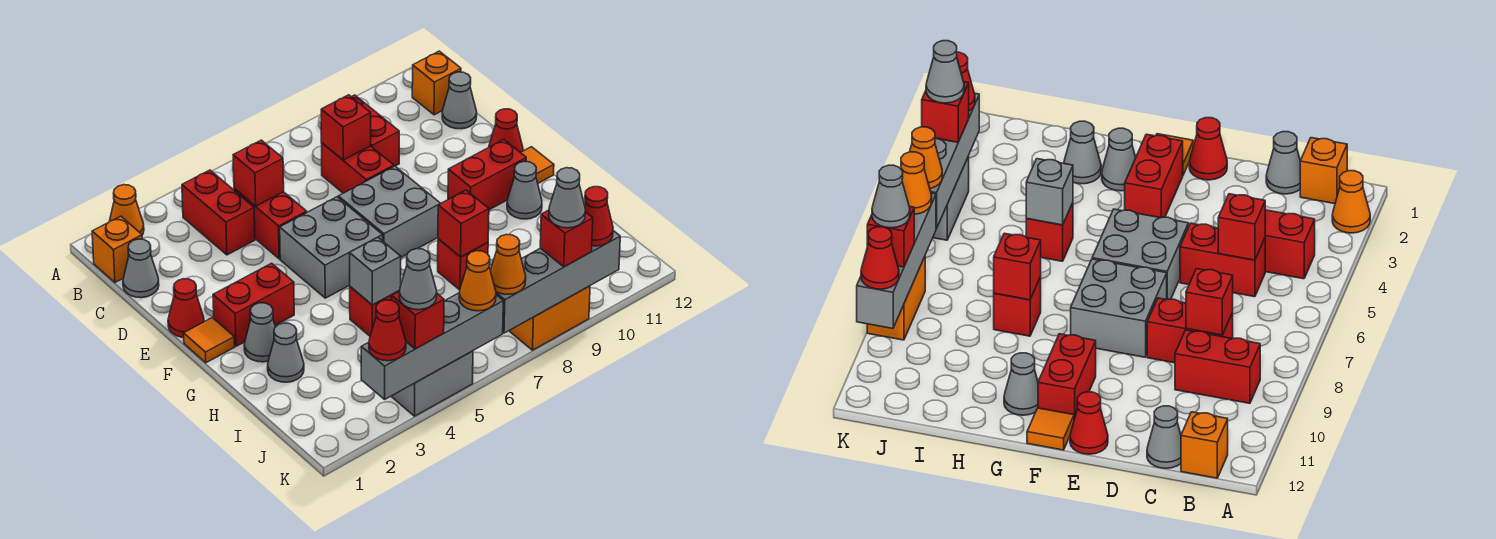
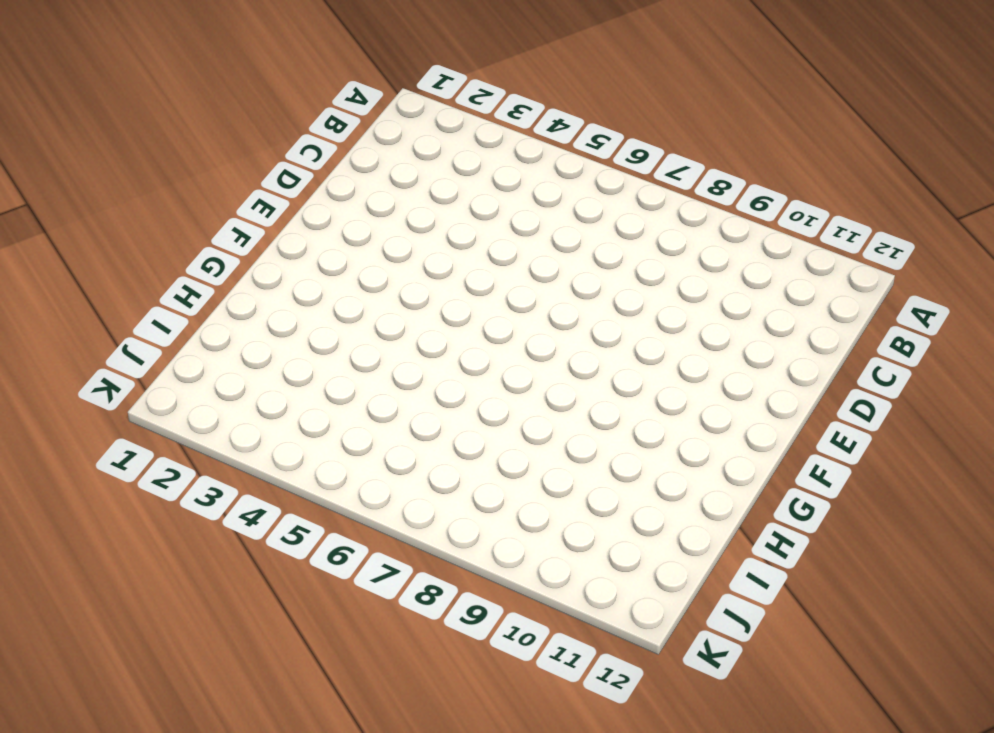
none -> orange 1x1 cone [109,185,144,235]
none -> orange 1x1 brick [92,216,142,282]
none -> red 1x2 brick [182,170,255,255]
none -> red 1x2 brick [352,95,399,166]

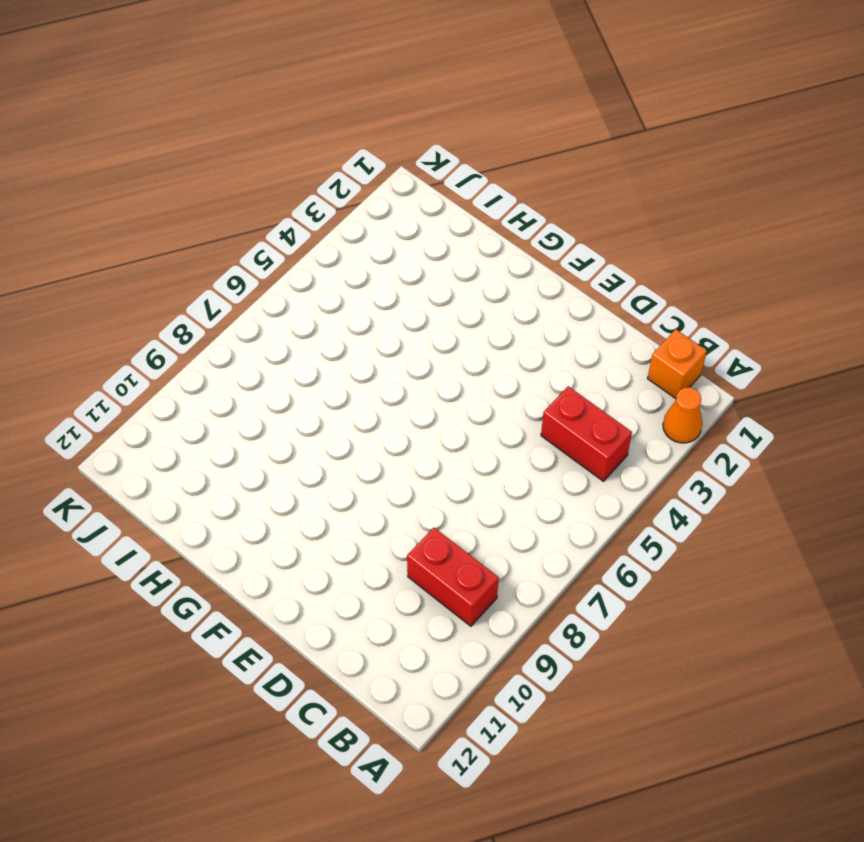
none -> orange 1x1 brick [412,51,461,115]
none -> grey 1x1 cone [123,239,159,298]
none -> red 1x2 brick [234,189,307,259]
none -> red 1x2 brick [322,143,394,193]

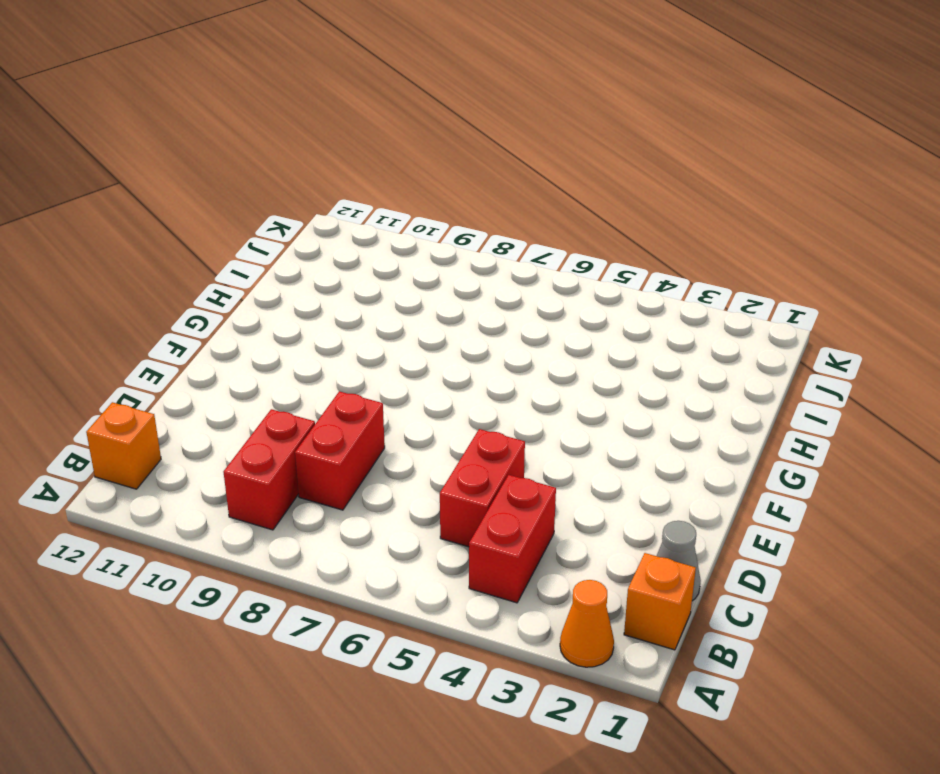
none -> grey 1x1 cone [442,72,477,129]
none -> red 1x1 cone [168,279,204,337]
none -> grey 2x2 brick [280,197,383,298]
none -> grey 2x2 brick [338,166,440,257]

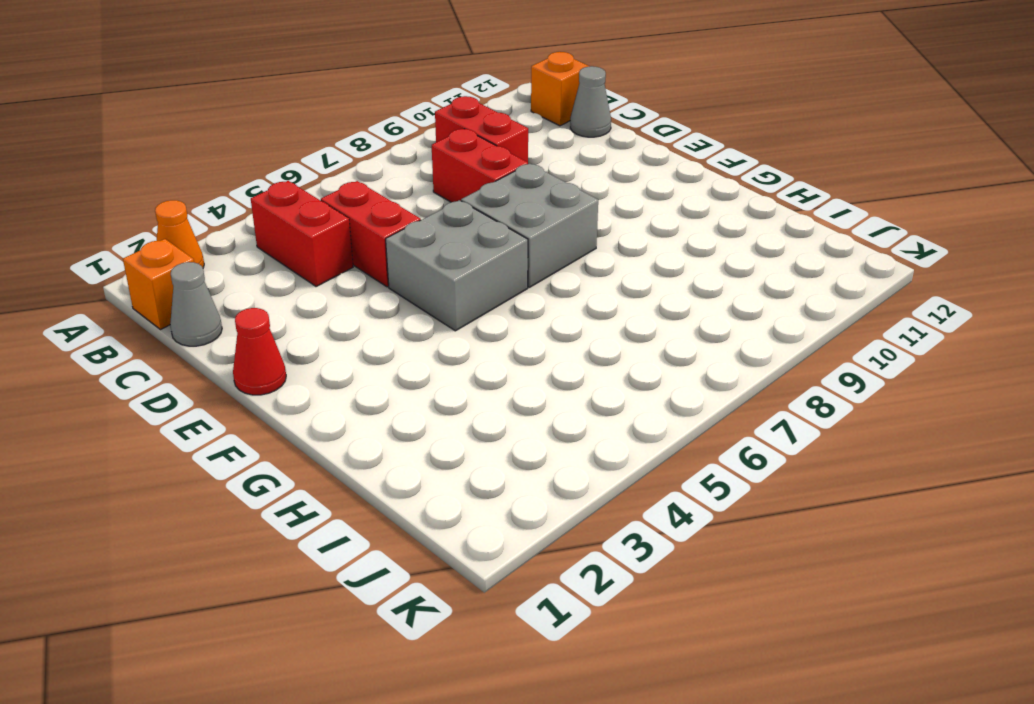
none -> red 1x1 cone [489,109,523,152]
none -> orange 1x1 tile [184,318,235,363]
none -> red 1x2 brick [213,263,294,346]
none -> red 1x2 brick [448,140,526,210]

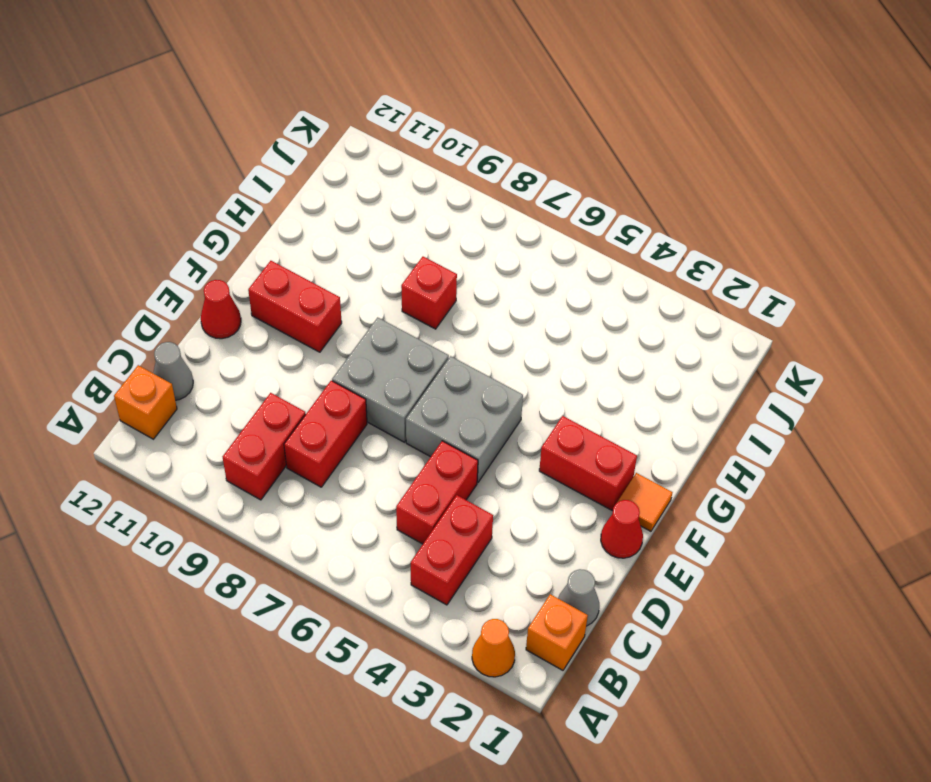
none -> orange 1x1 tile [520,147,554,183]
none -> grey 1x1 cone [244,303,275,362]
none -> grey 1x1 cone [507,161,542,219]
none -> grey 1x1 cone [268,323,304,382]

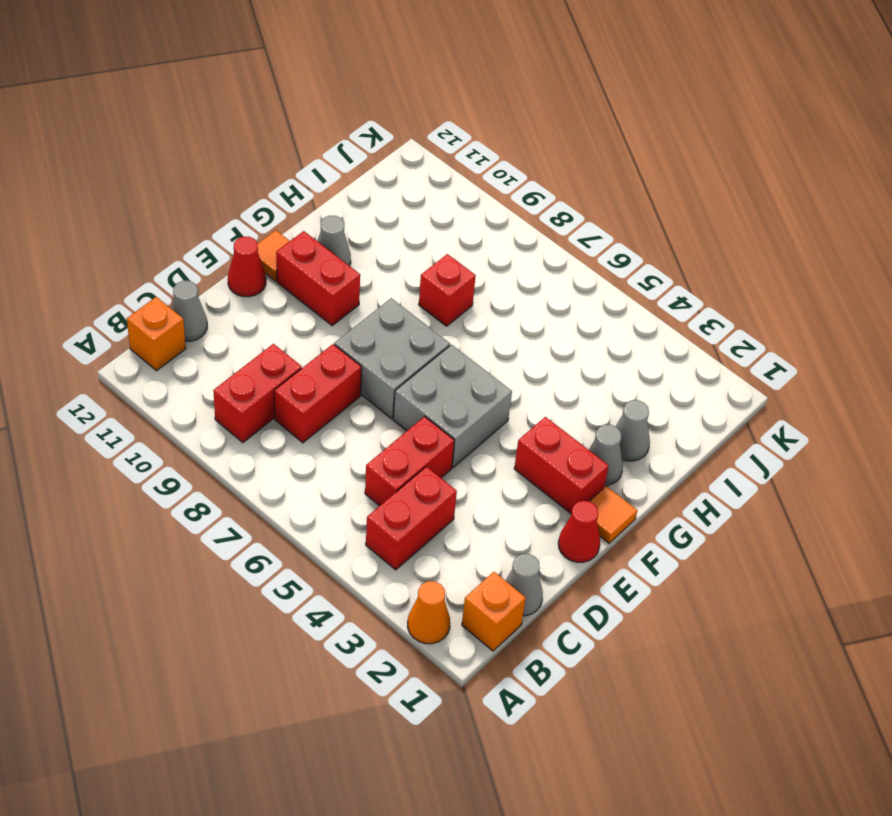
none -> red 1x1 brick [350,287,399,336]
none -> grey 1x2 brick [392,351,473,416]
none -> orange 1x2 brick [509,286,590,350]
none -> red 1x1 brick [233,140,284,206]

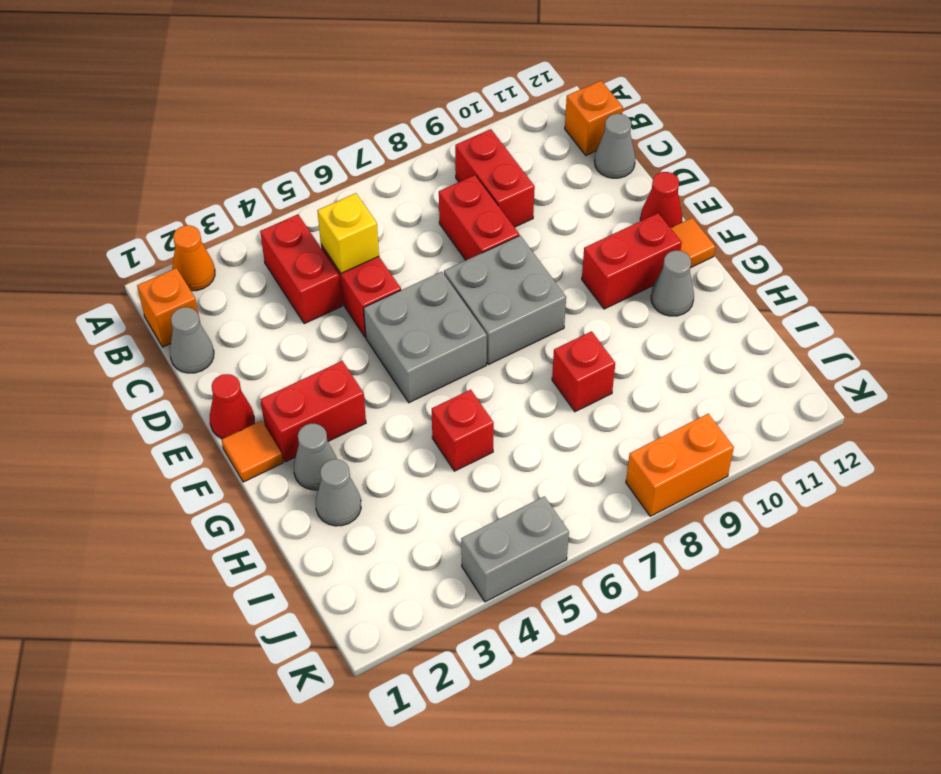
yellow 1x1 brick [317,193,379,273] -> red 1x1 brick [233,140,284,206]
none -> red 1x1 brick [321,95,371,160]
none -> grey 1x1 brick [350,237,401,305]
none -> red 1x1 brick [438,190,489,257]
none -> grey 1x4 brick [361,293,503,399]

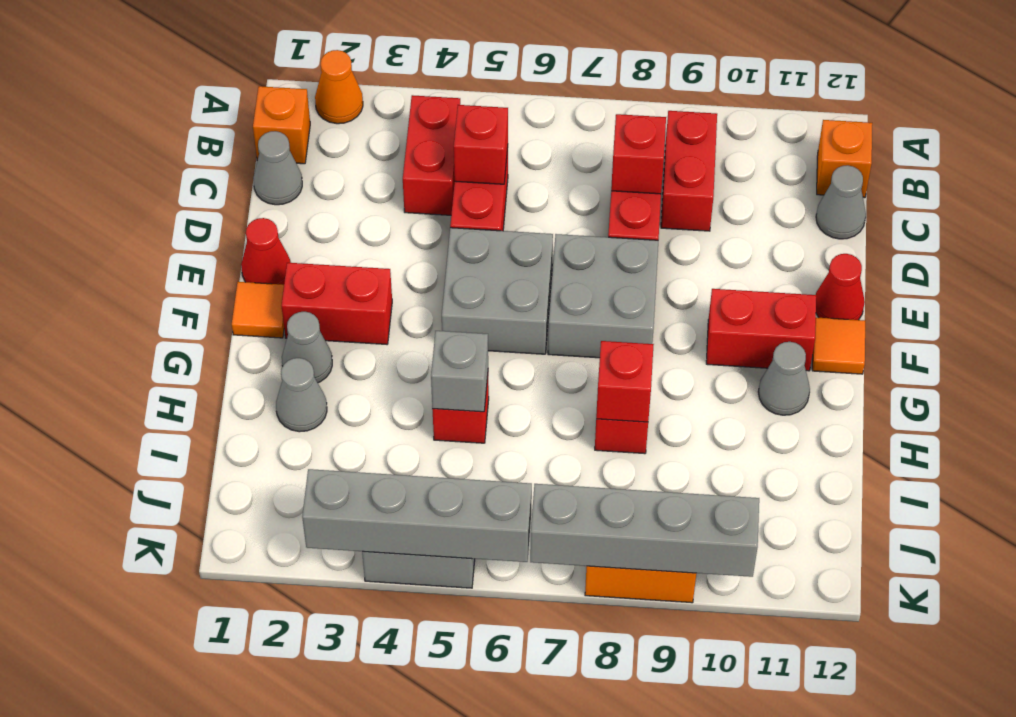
none -> red 1x1 cone [369,300,406,361]
none -> red 1x1 brick [392,292,444,349]
none -> orange 1x1 cone [459,251,496,311]
none -> orange 1x1 cone [490,234,526,294]

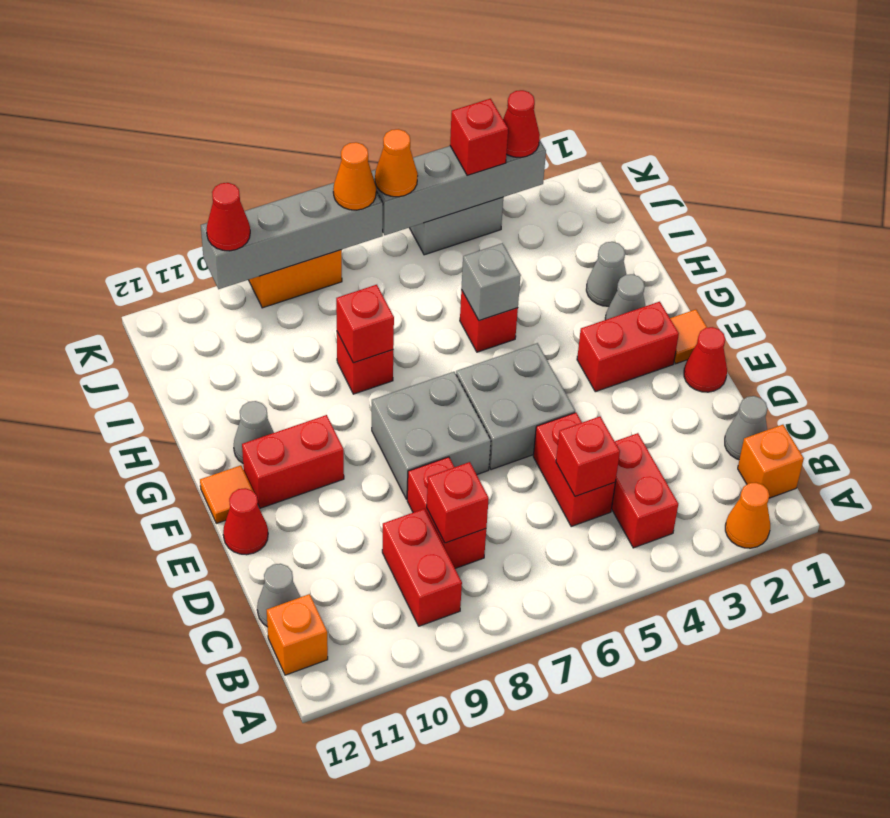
none -> red 1x1 brick [540,210,593,267]
none -> grey 1x1 cone [399,249,437,310]
none -> grey 1x1 cone [549,168,585,228]

